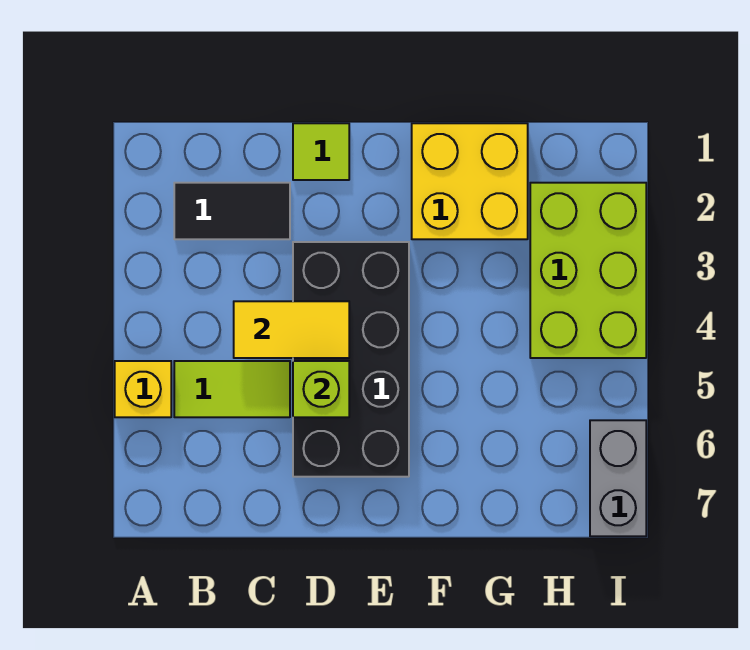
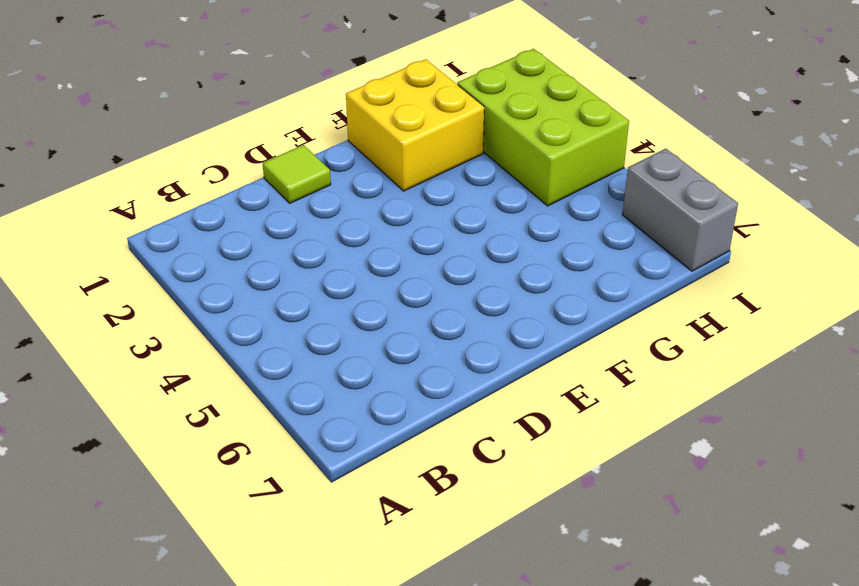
none -> yellow 1x1 brick [115,361,171,417]
none -> black 1x2 tile [174,183,290,239]

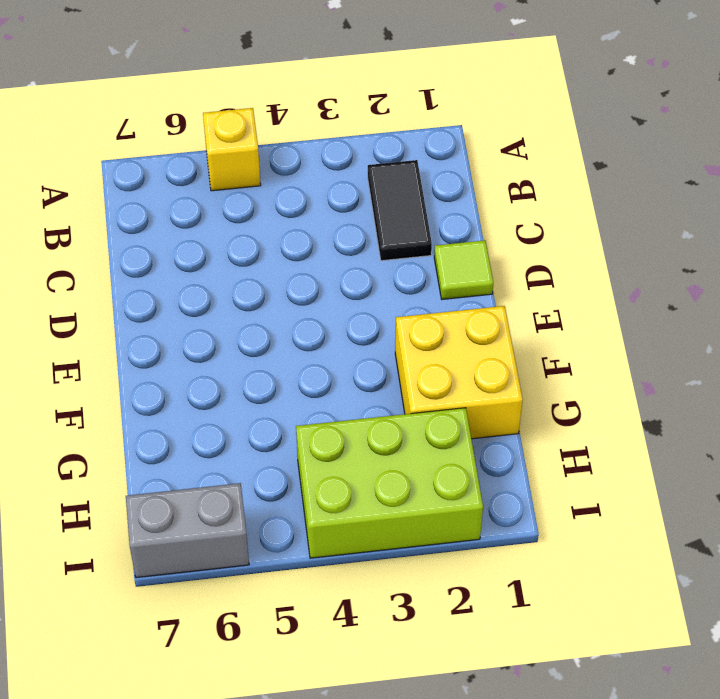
none -> lime 1x2 tile [174,361,290,417]
none -> black 2x4 brick [293,242,409,477]

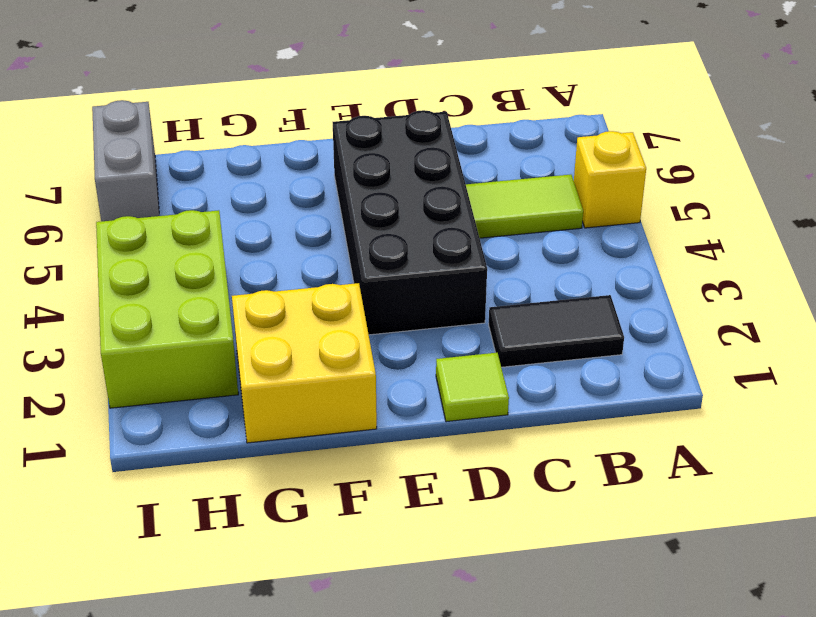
none -> yellow 1x2 tile [234,301,349,358]
none -> lime 1x1 brick [293,361,349,417]

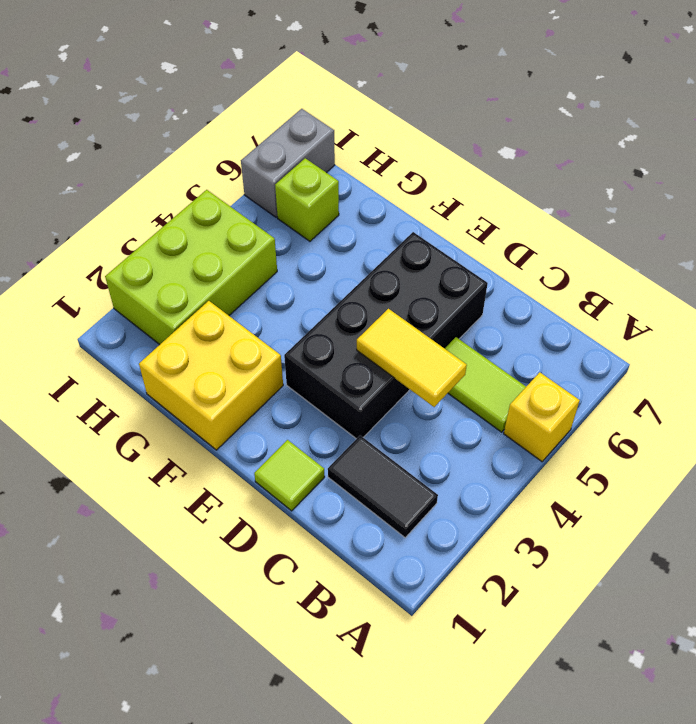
lime 1x1 brick [275,158,339,241] -> lime 1x1 brick moved to [293,361,349,417]

